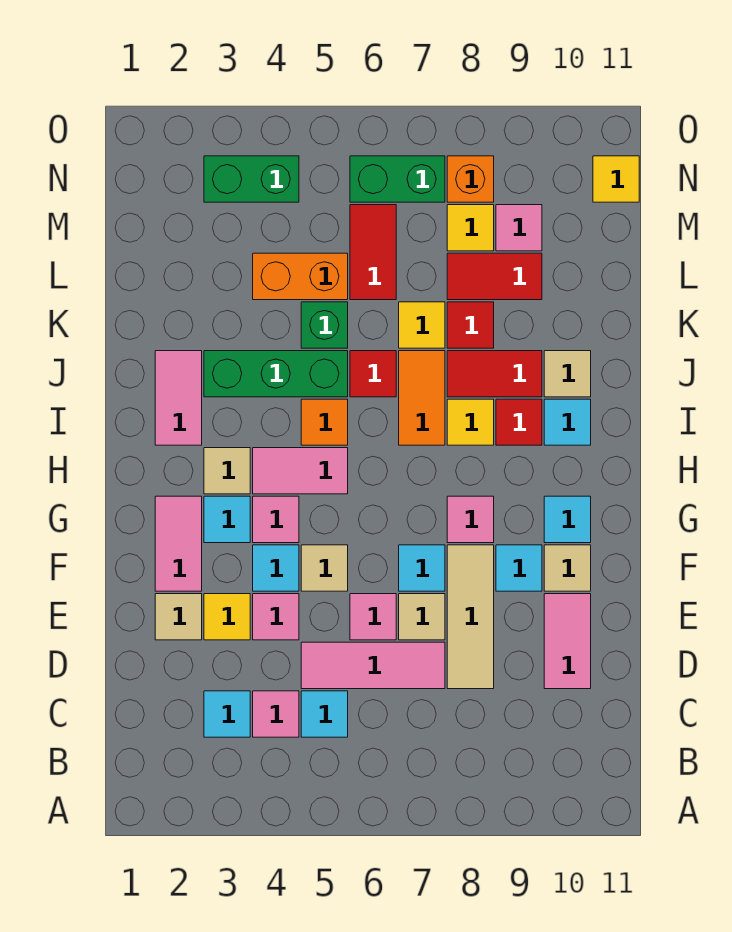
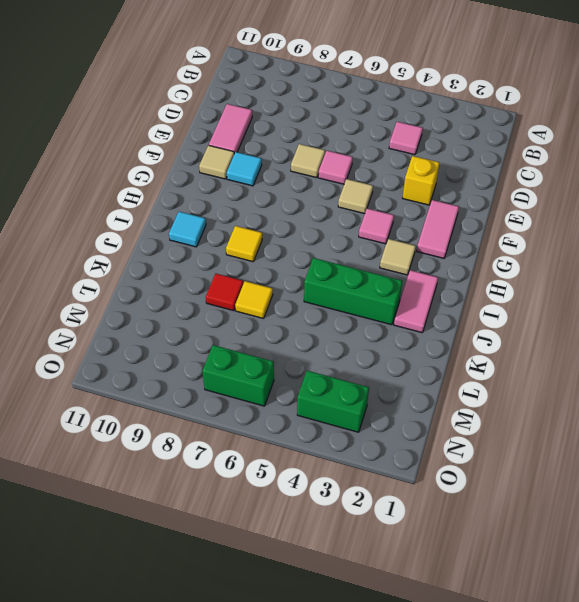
yellow 1x1 brick [403,156,439,205] -> yellow 1x1 tile [204,594,250,640]
none -> cyan 1x1 tile [204,691,250,737]
none -> cyan 1x1 tile [301,691,348,737]
none -> pink 1x3 tile [301,642,445,689]
none -> tan 1x3 tile [447,545,494,689]

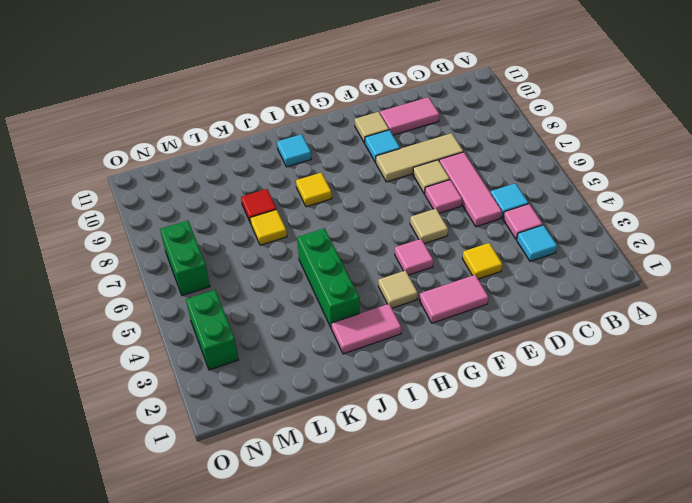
none -> tan 1x1 tile [155,594,202,640]
none -> pink 1x1 tile [253,594,299,640]
none -> cyan 1x1 tile [253,545,299,591]
none -> cyan 1x1 tile [399,545,445,591]

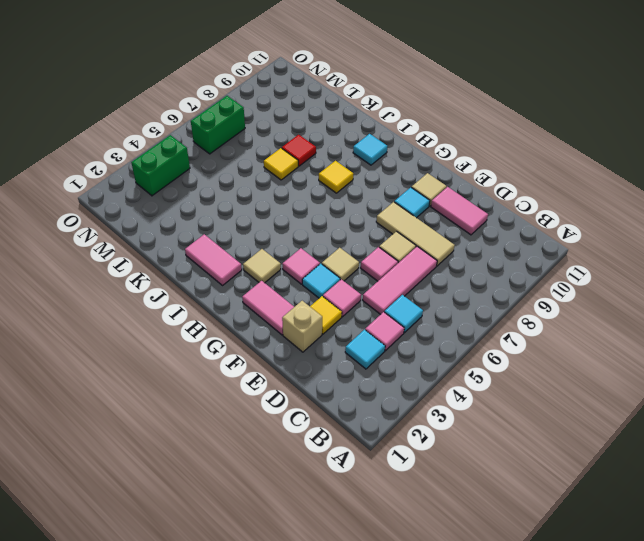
tan 1x1 brick [282,301,322,352] -> tan 1x1 tile [155,594,202,640]
none -> cyan 1x1 tile [399,545,445,591]
none -> cyan 1x1 tile [204,496,250,543]
none -> pink 1x1 tile [447,496,494,543]
none -> cyan 1x1 tile [544,496,591,543]

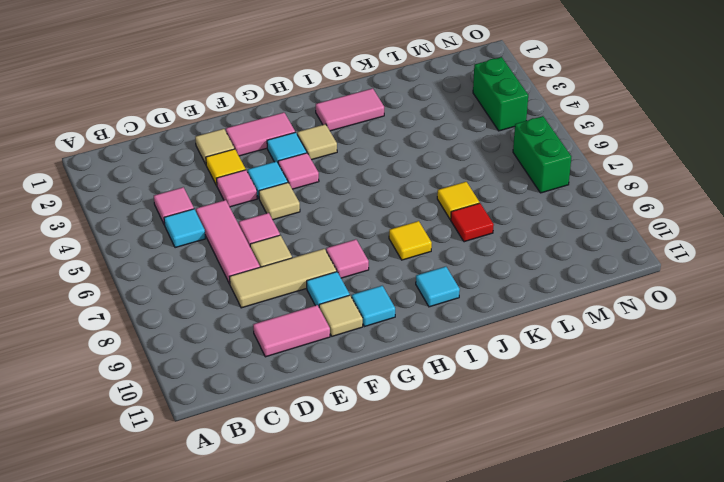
none -> cyan 1x1 tile [204,691,250,737]
none -> cyan 1x1 tile [399,545,445,591]
none -> pink 1x2 tile [253,448,348,494]
none -> orange 1x1 tile [301,399,348,445]

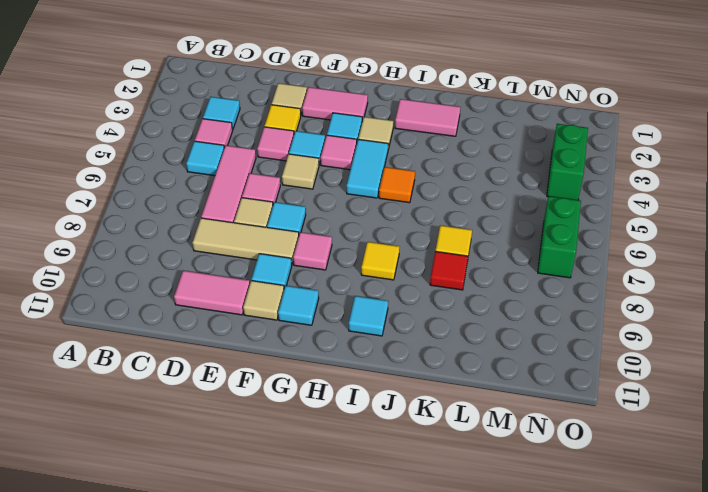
cyan 1x2 tile [346,139,388,198] -> pink 1x2 tile [253,448,348,494]
none -> orange 1x2 tile [399,351,445,445]
none -> red 1x1 tile [496,399,542,445]
none -> green 1x3 brick [204,351,348,397]
none -> red 1x1 tile [350,351,396,397]

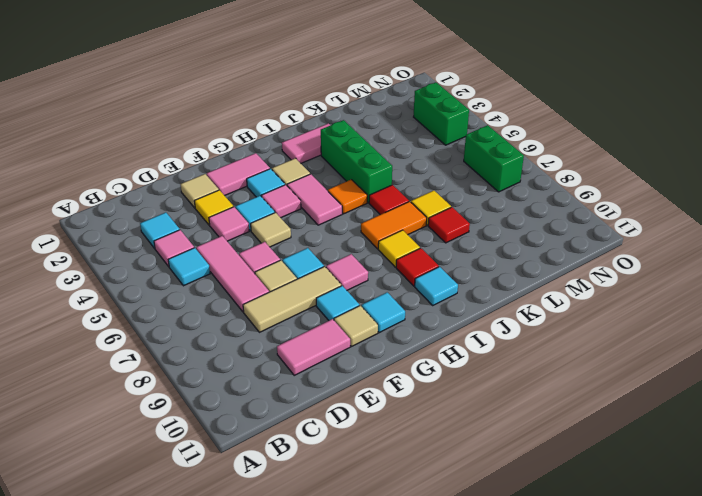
none -> red 1x2 tile [447,351,542,397]
none -> tan 1x1 tile [544,351,591,397]
none -> green 1x1 brick [301,302,348,348]
none -> orange 1x2 brick [253,253,348,300]

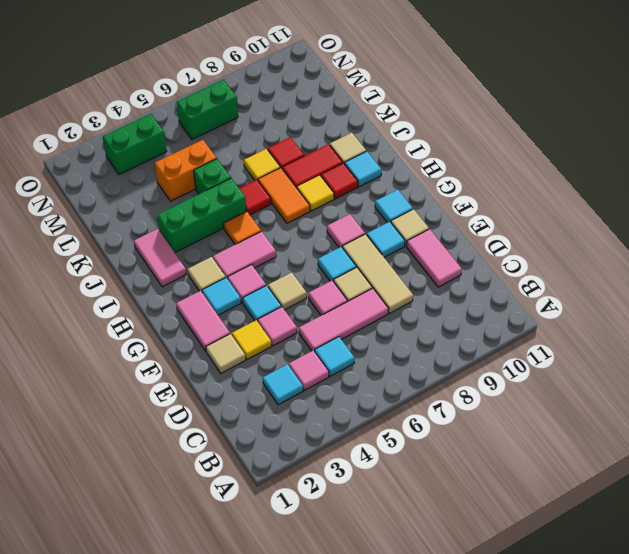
none -> red 1x2 tile [350,205,396,300]
none -> red 1x2 tile [447,253,542,300]
none -> yellow 1x1 tile [447,205,494,251]
none -> pink 1x1 tile [496,205,542,251]

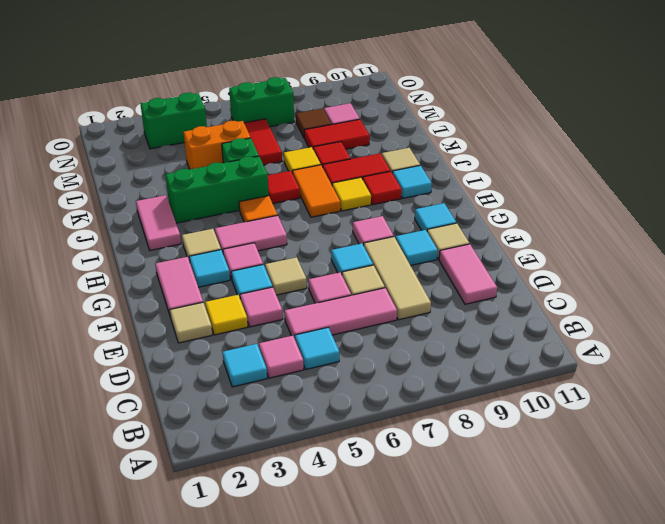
brown 1x1 tile [296,108,331,138] -> yellow 1x1 tile [447,205,494,251]
none -> orange 1x1 brick [447,156,494,202]
none -> yellow 1x1 tile [593,156,639,202]

